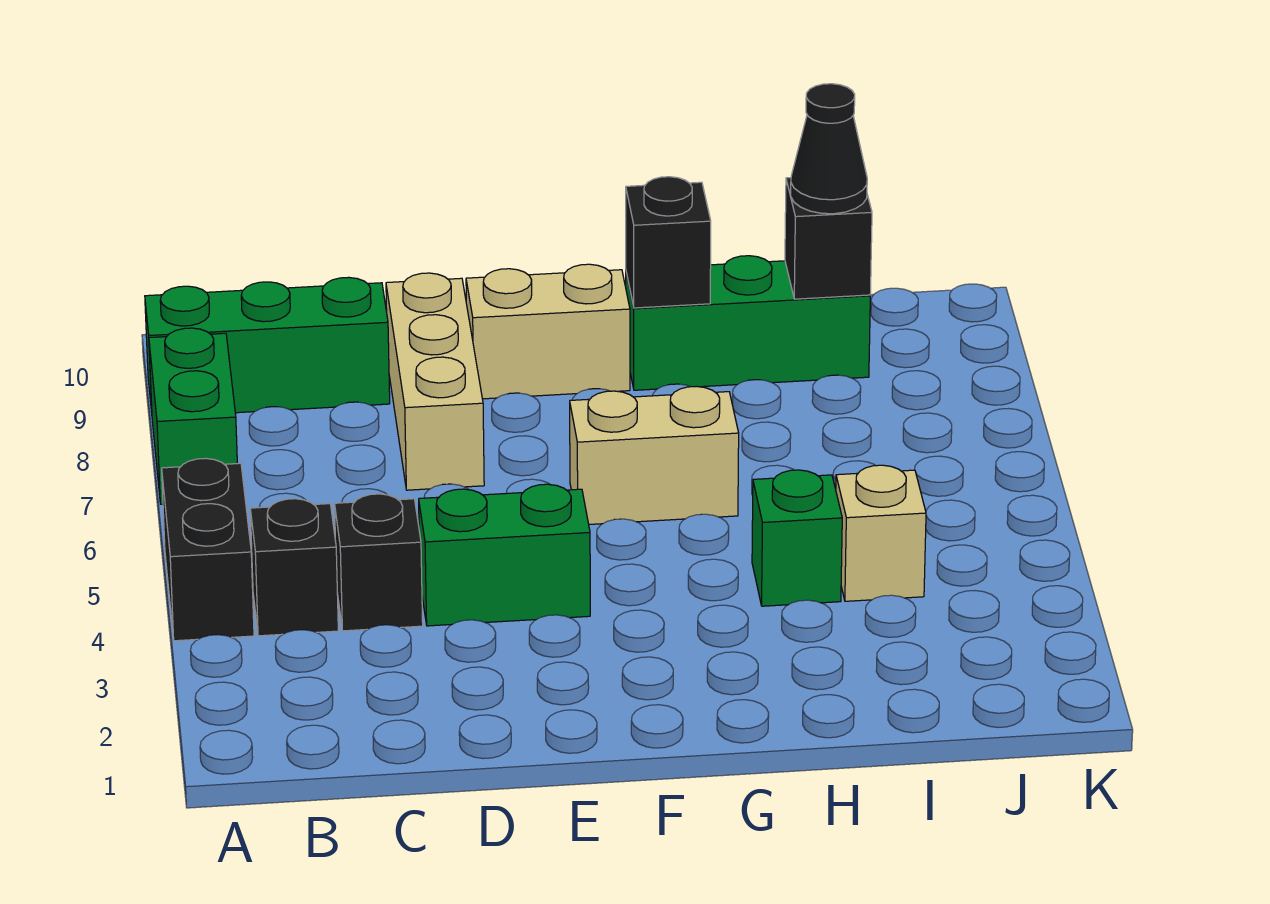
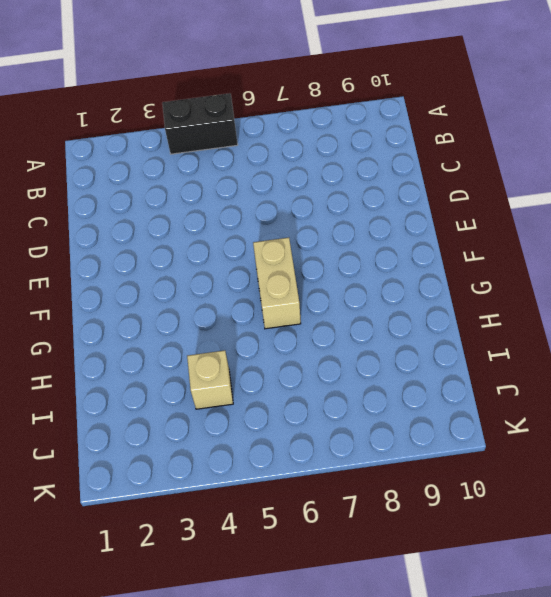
none -> green 1x2 brick [149,328,237,504]
none -> green 1x3 brick [145,277,390,413]
none -> black 1x1 brick [250,499,338,636]

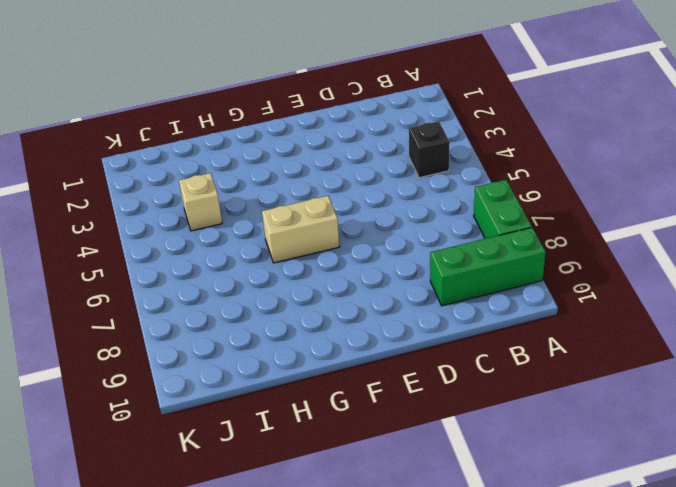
none -> black 1x2 brick [162,458,254,641]
none -> black 1x1 brick [335,494,423,631]
none -> green 1x2 brick [419,484,590,626]

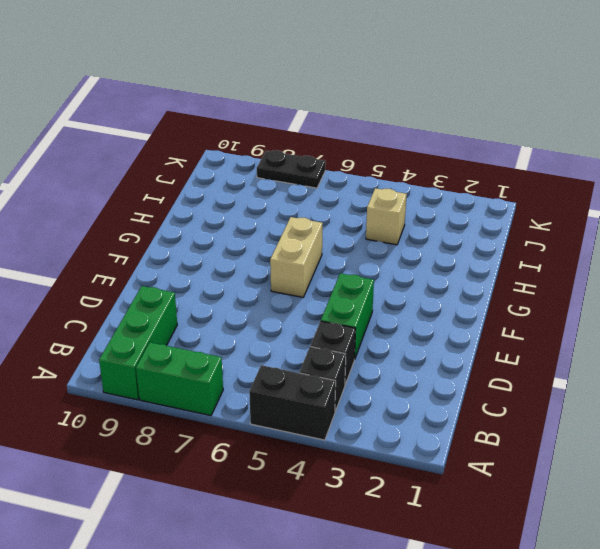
black 1x2 plate [257,150,326,188] -> none
none -> tan 1x3 brick [386,273,484,490]
none -> tan 1x2 brick [466,264,630,399]
none -> green 1x3 brick [626,256,870,390]

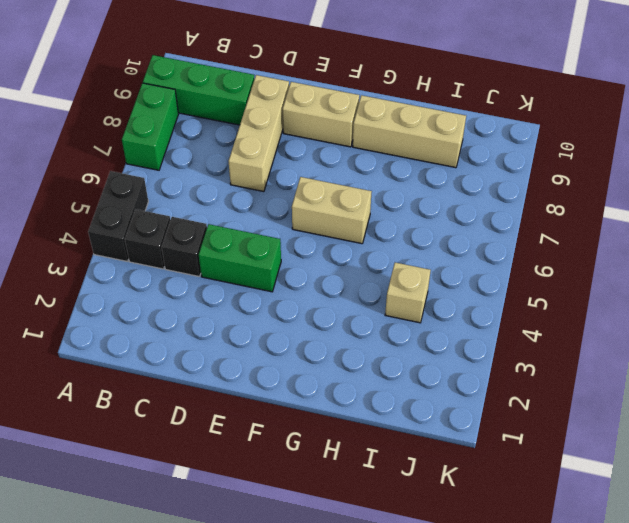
tan 1x3 brick [353,95,466,168] -> green 1x3 brick [626,256,870,390]
none -> green 1x1 brick [752,470,842,606]
none -> black 1x1 brick [626,177,711,308]
none -> black 1x1 brick [785,178,872,299]

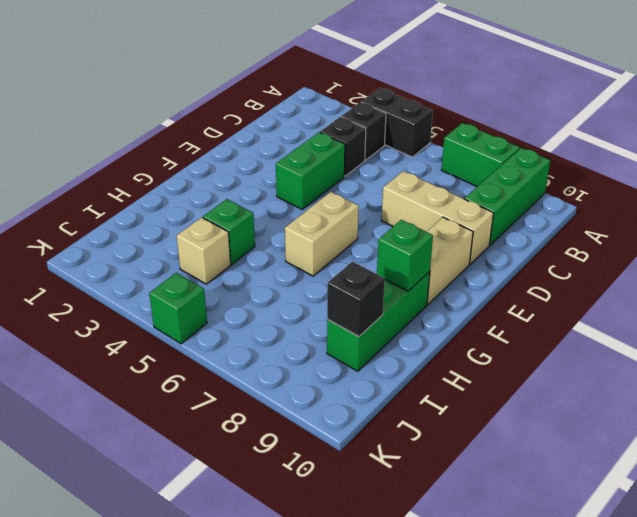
green 1x1 brick [377,220,433,291] -> black 1x1 brick [626,177,711,308]
green 1x1 brick [149,273,207,344] -> none
none -> black 1x1 cone [791,84,867,214]

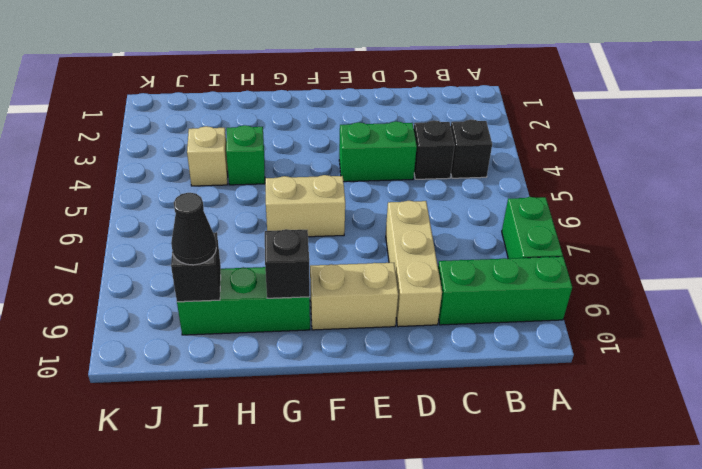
none -> black 1x2 brick [162,458,254,641]

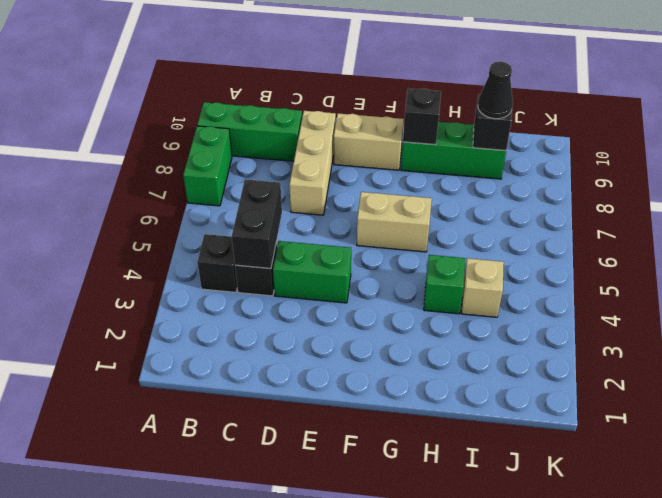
black 1x2 brick [232,179,282,269] -> black 1x2 brick moved to [162,458,254,641]

